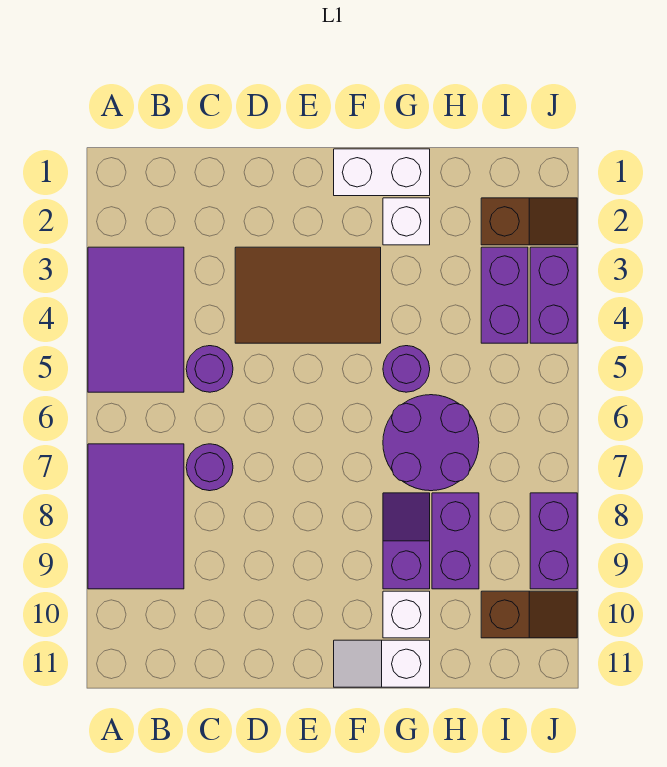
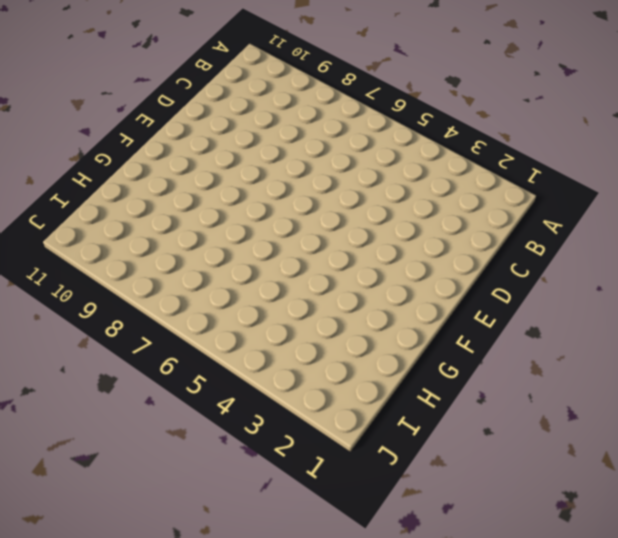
none -> purple 2x3 tile [88,247,184,392]
none -> purple 2x3 tile [88,444,184,589]
none -> purple 1x1 round brick [186,346,233,392]

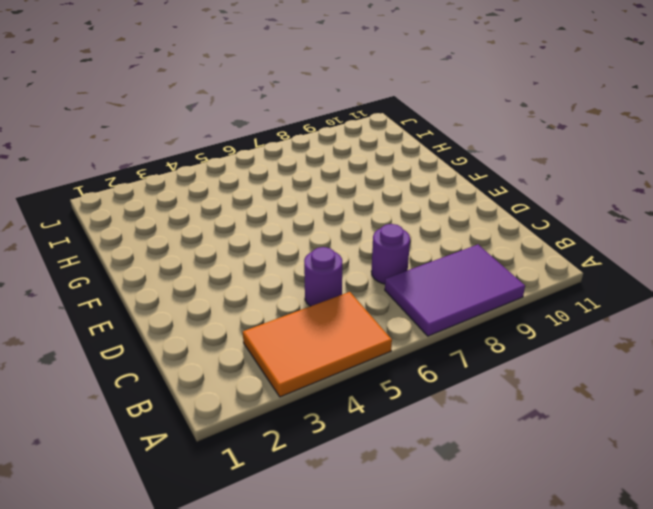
orange 2x3 tile [243,292,392,397] -> purple 2x3 tile [88,247,184,392]
none -> brown 2x3 tile [235,247,381,343]
none -> white 1x2 brick [334,149,430,196]
none -> white 1x2 slope [334,640,430,687]

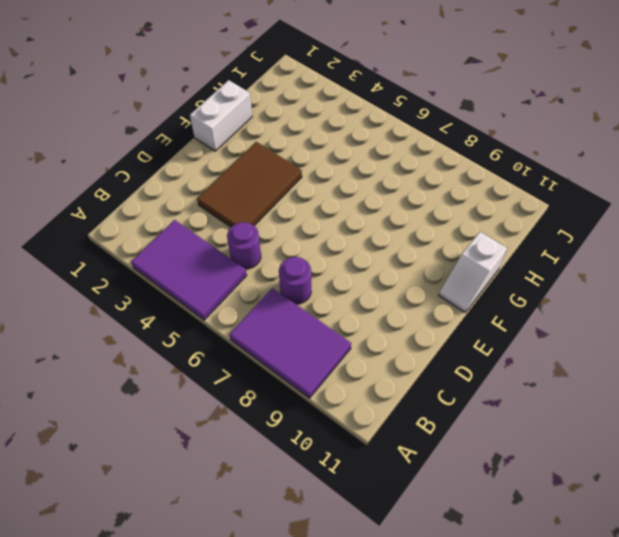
none -> white 1x1 brick [383,198,430,245]
none -> purple 1x1 round brick [383,346,430,392]
none -> purple 2x2 round brick [383,395,479,491]

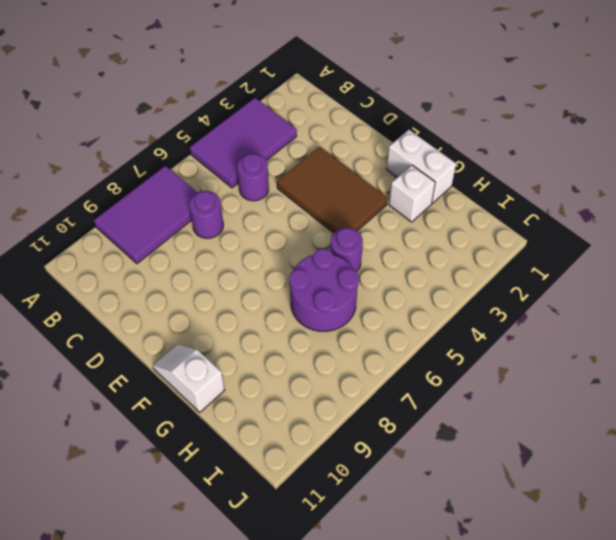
none -> purple 1x2 slope [383,493,430,589]
none -> white 1x1 brick [383,591,430,638]
none -> purple 1x2 brick [432,493,479,589]

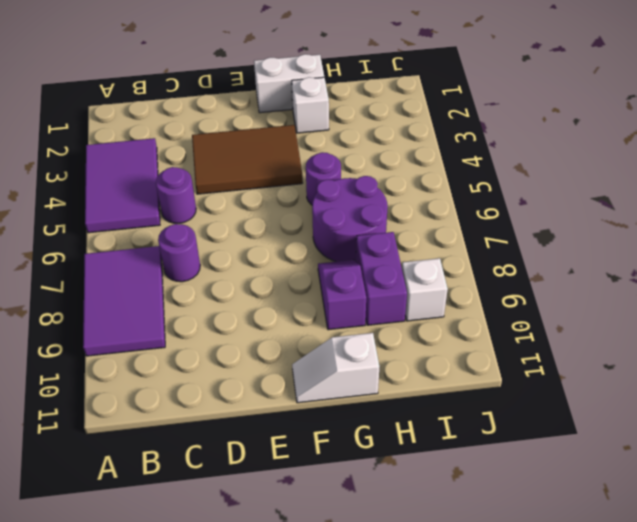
white 1x1 brick [402,258,448,321] -> white 1x1 brick moved to [383,591,430,638]
none -> brown 1x2 slope [481,198,577,245]
none -> purple 1x2 brick [481,247,528,343]
none -> brown 1x2 slope [481,591,577,638]

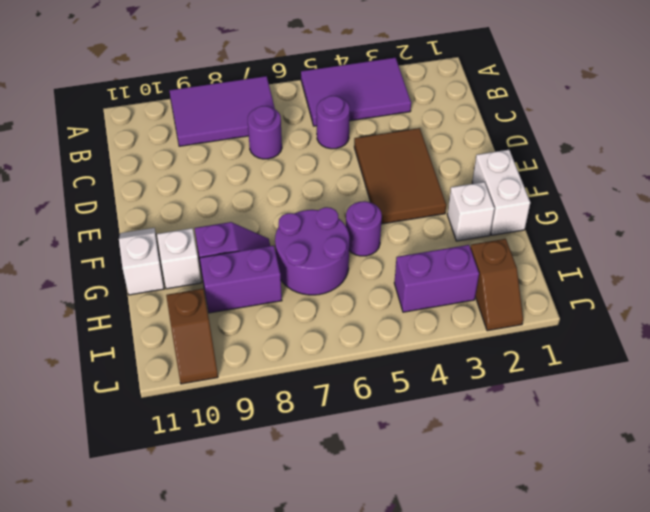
none -> purple 1x2 brick [530,247,577,343]
none -> purple 1x2 brick [530,493,577,589]

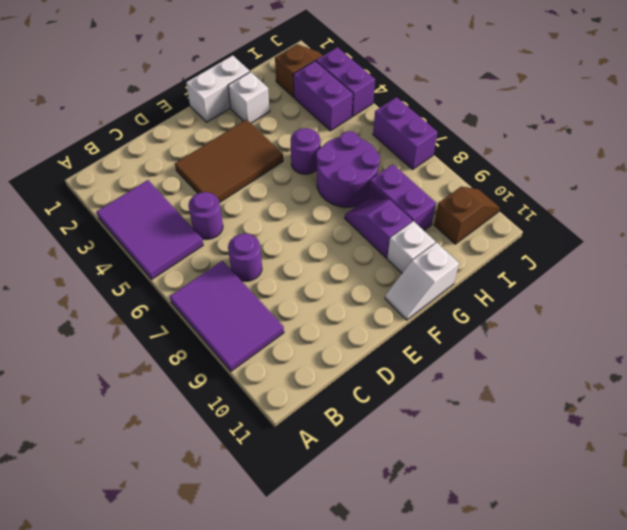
purple 1x2 brick [373,97,438,169] -> purple 1x2 brick moved to [530,493,577,589]

